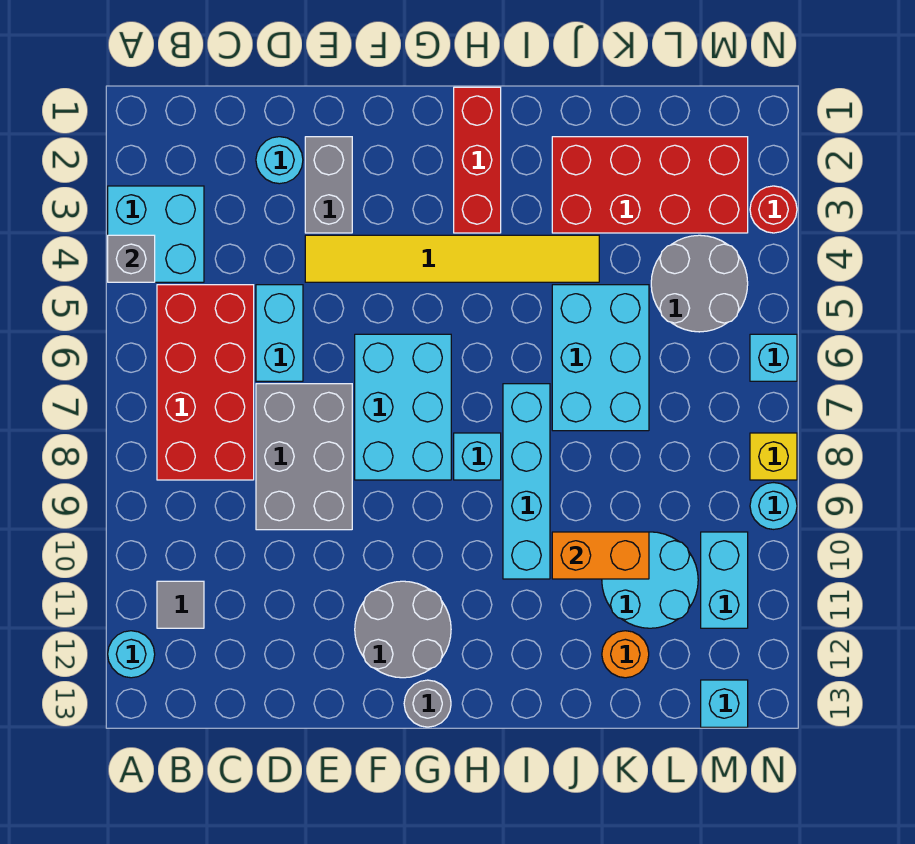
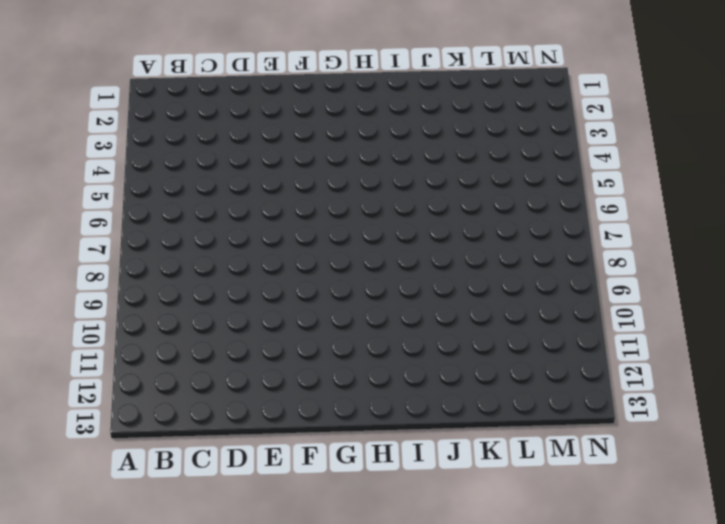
none -> cyan 2x2 brick [108,186,204,282]
none -> cyan 1x1 round brick [108,631,155,678]
none -> red 2x4 brick [157,285,254,480]

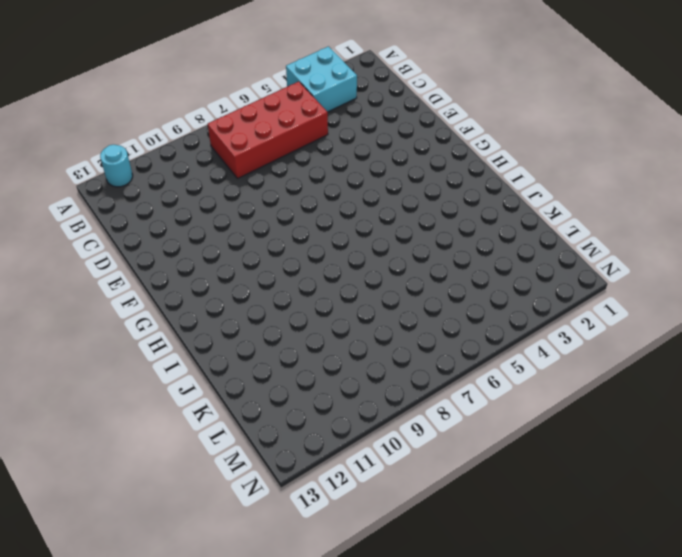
none -> grey 1x1 tile [157,581,204,628]
none -> cyan 1x1 round brick [256,137,303,184]
none -> cyan 1x2 brick [256,285,303,381]

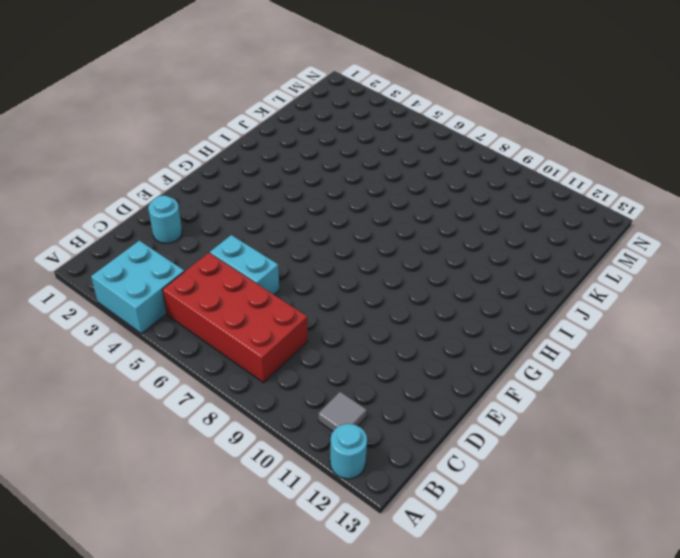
none -> grey 2x3 brick [256,384,352,530]
none -> grey 1x2 brick [305,137,352,233]
none -> yellow 1x6 tile [305,235,599,282]

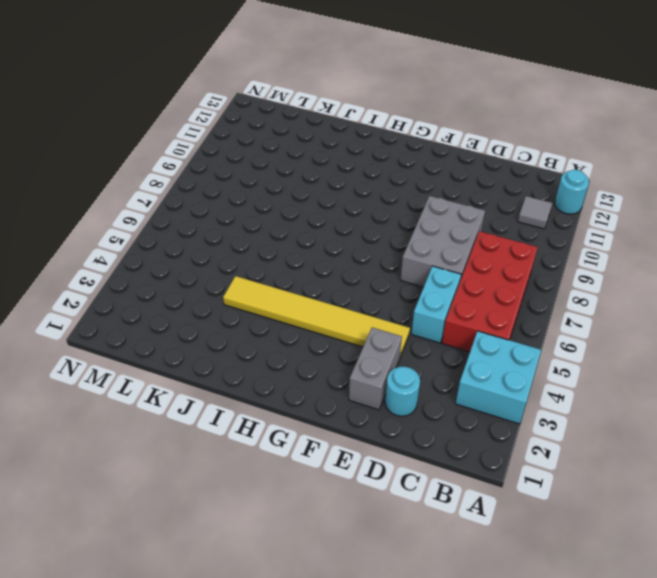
none -> cyan 2x3 brick [355,334,451,480]
none -> grey 2x2 round brick [355,581,451,678]
none -> grey 1x1 round brick [404,680,451,727]

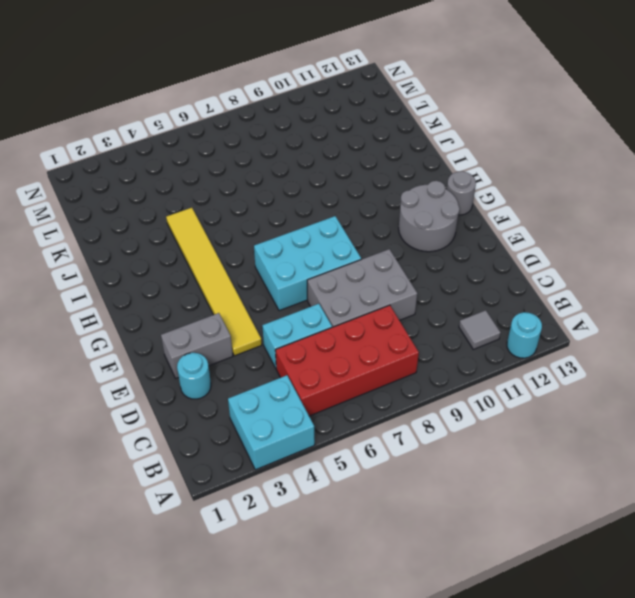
none -> red 1x3 brick [454,87,501,233]
none -> cyan 1x1 brick [454,433,501,480]
none -> cyan 1x4 brick [503,384,550,579]

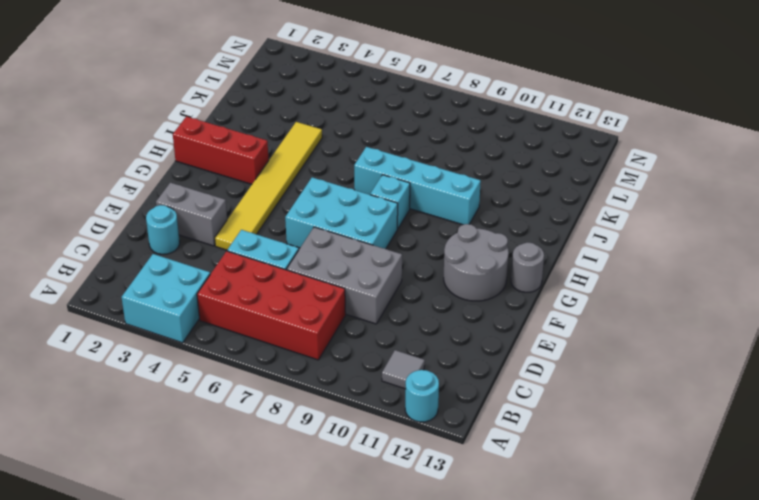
none -> red 2x4 brick [552,137,748,233]
none -> cyan 2x3 brick [552,285,649,431]
none -> cyan 2x2 round brick [602,532,698,628]

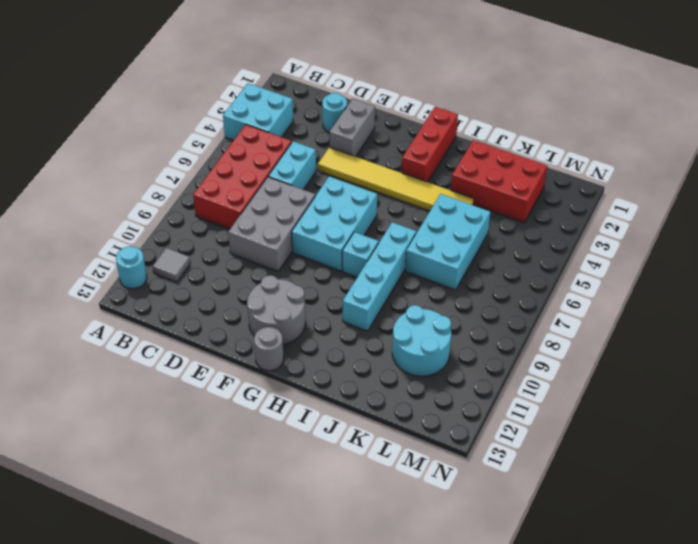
red 2x3 brick [451,140,547,223] -> red 2x4 brick [552,137,748,233]
none -> orange 1x1 round brick [602,631,649,678]
none -> grey 2x2 round brick [651,235,748,332]
none -> cyan 1x2 brick [701,532,748,628]

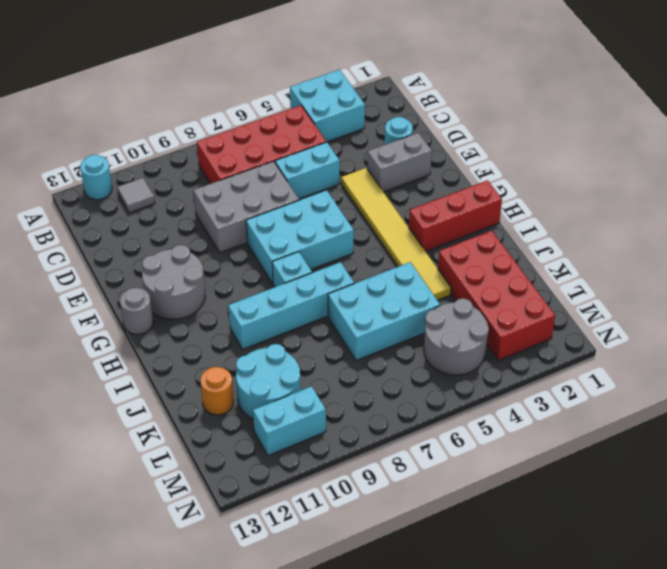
none -> cyan 1x1 brick [701,680,748,727]
none -> red 1x1 round brick [750,186,797,233]
none -> cyan 1x1 brick [750,334,797,381]

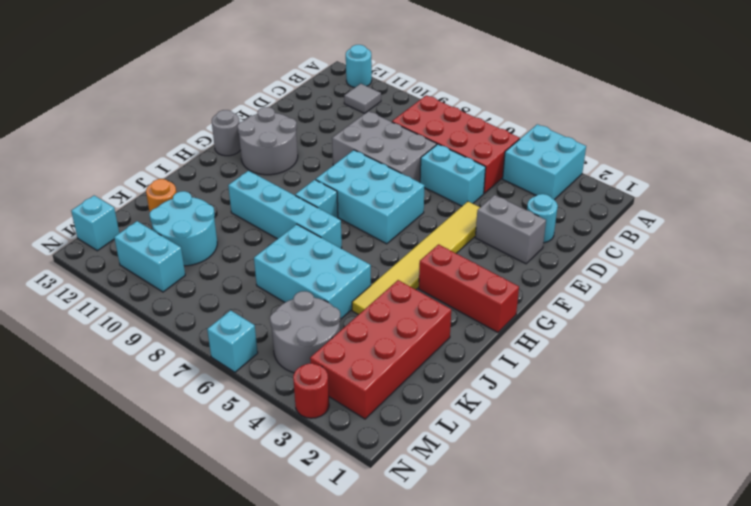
none -> yellow 1x1 brick [750,433,797,480]
none -> cyan 1x1 round brick [750,483,797,529]
none -> grey 1x1 brick [108,235,155,282]

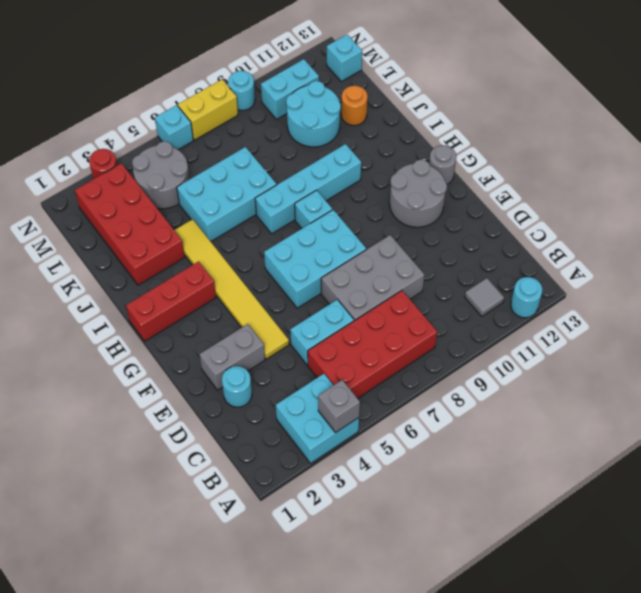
yellow 1x2 brick [178,80,238,140] -> yellow 1x1 brick [750,433,797,480]
none -> orange 1x2 brick [552,532,649,579]

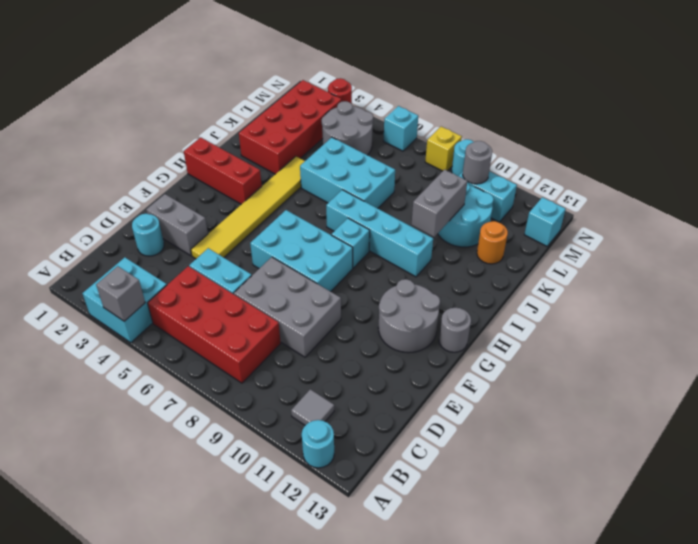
grey 1x2 brick [412,170,467,237] -> orange 1x2 brick [552,532,649,579]
grey 1x1 round brick [463,141,492,184] -> none

